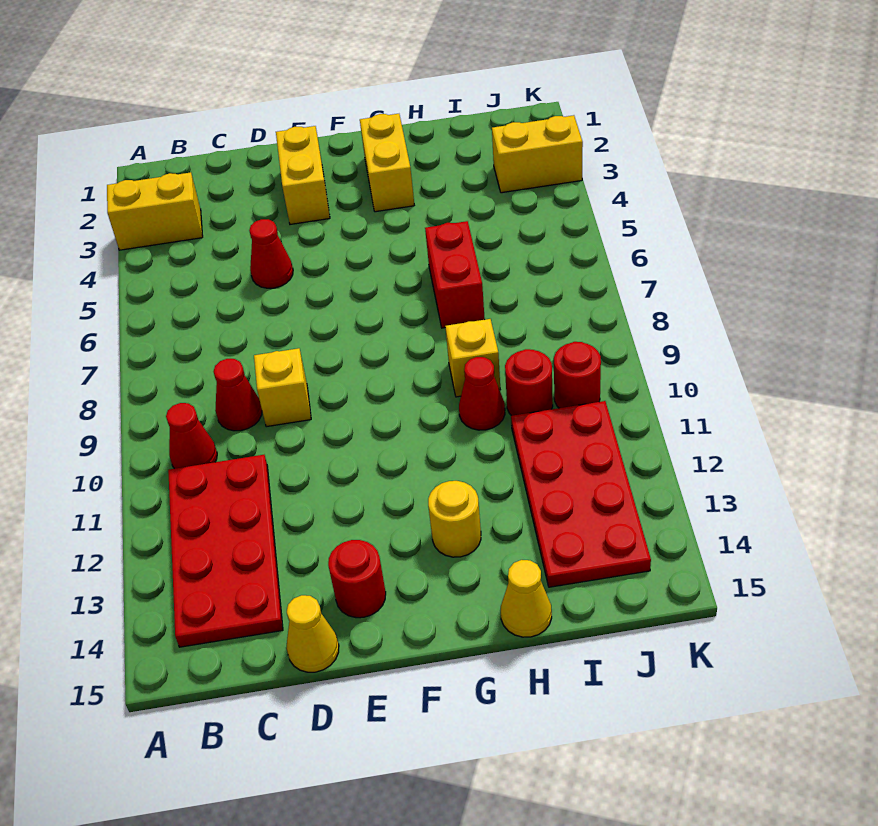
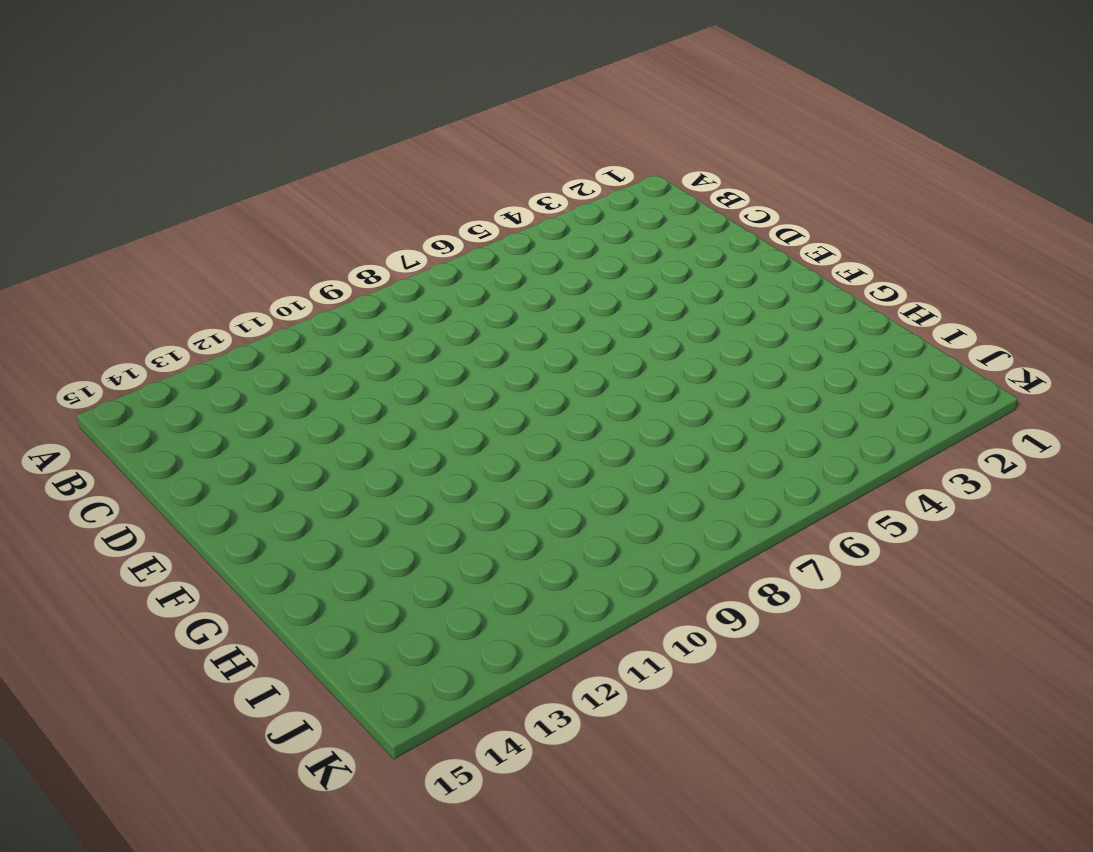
none -> yellow 1x2 brick [107,172,203,250]
none -> red 1x1 cone [166,403,217,469]
none -> red 2x4 plate [168,455,283,647]

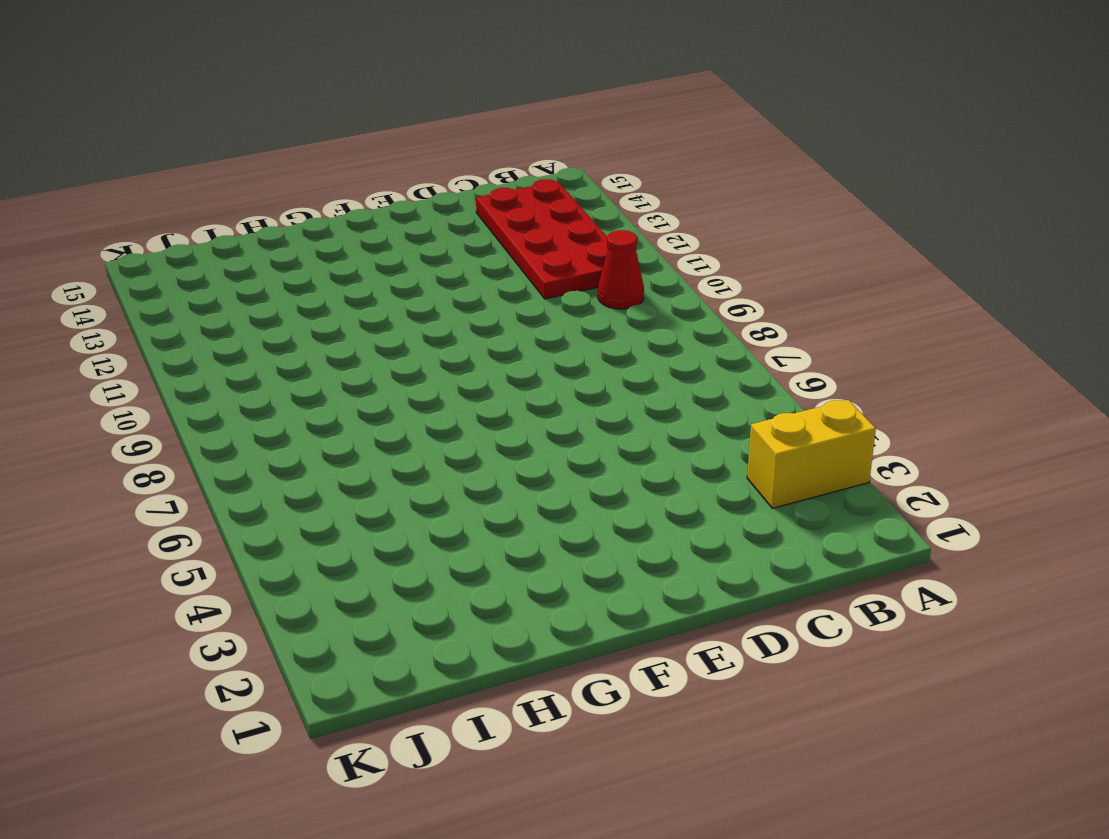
none -> red 1x1 cone [213,359,262,431]
none -> red 1x1 cone [249,219,293,288]
none -> yellow 1x1 brick [254,348,311,427]

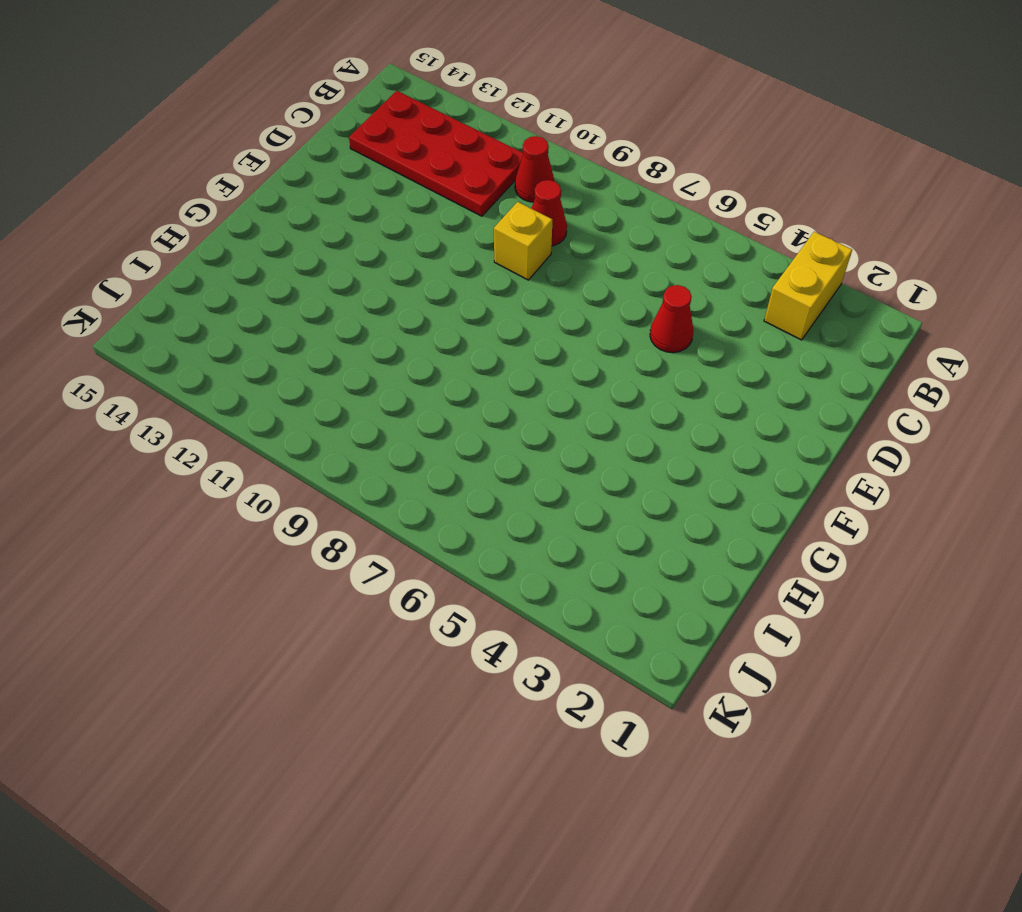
none -> yellow 1x1 cone [286,595,339,672]
none -> yellow 1x2 brick [276,126,330,224]
none -> red 1x1 round brick [328,540,386,618]

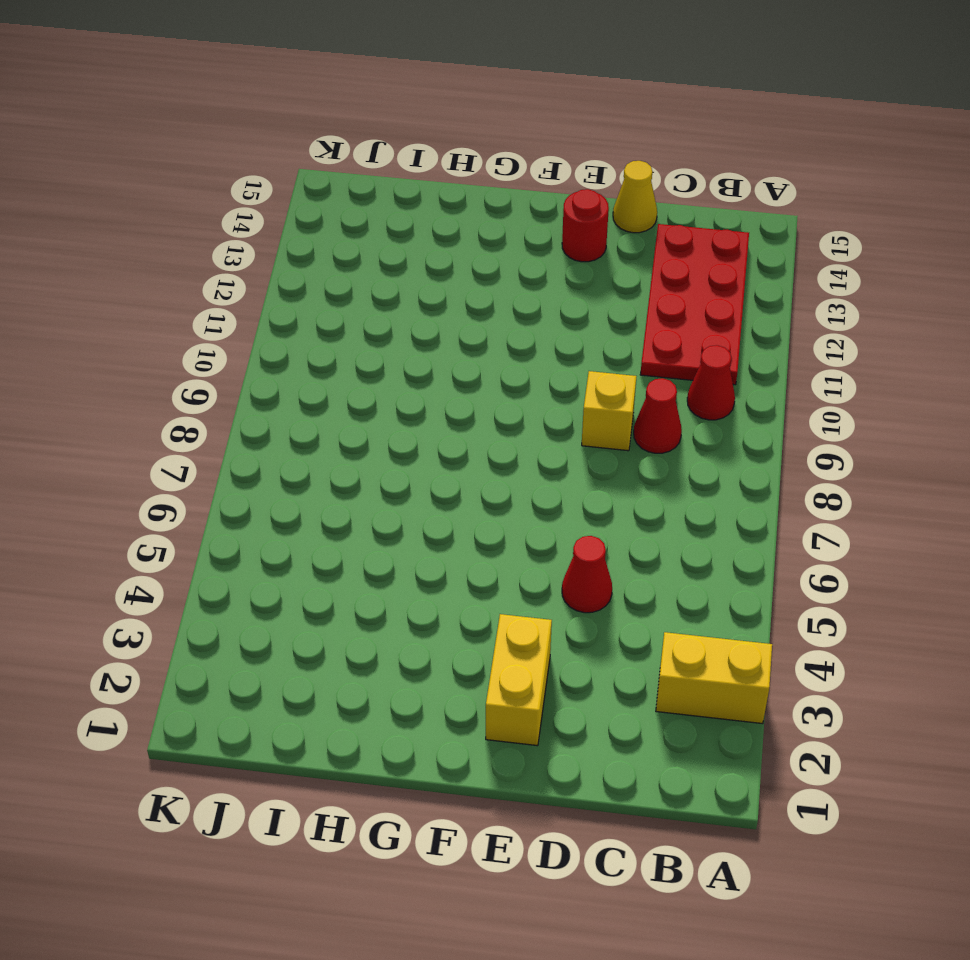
none -> yellow 1x2 brick [360,114,414,212]
none -> yellow 1x1 round brick [428,481,481,557]
none -> red 1x2 brick [425,221,485,328]

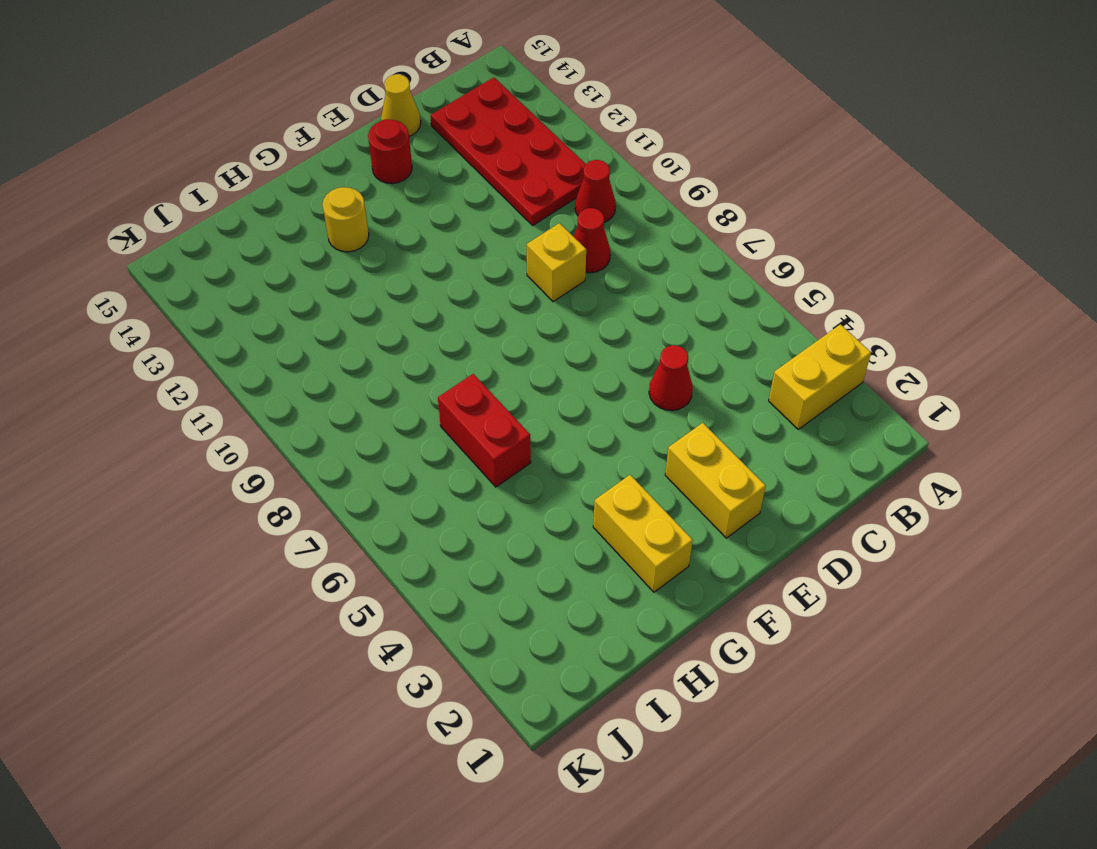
none -> yellow 1x1 brick [445,319,500,397]
none -> red 1x1 cone [459,357,505,430]
none -> yellow 1x1 cone [501,560,552,637]

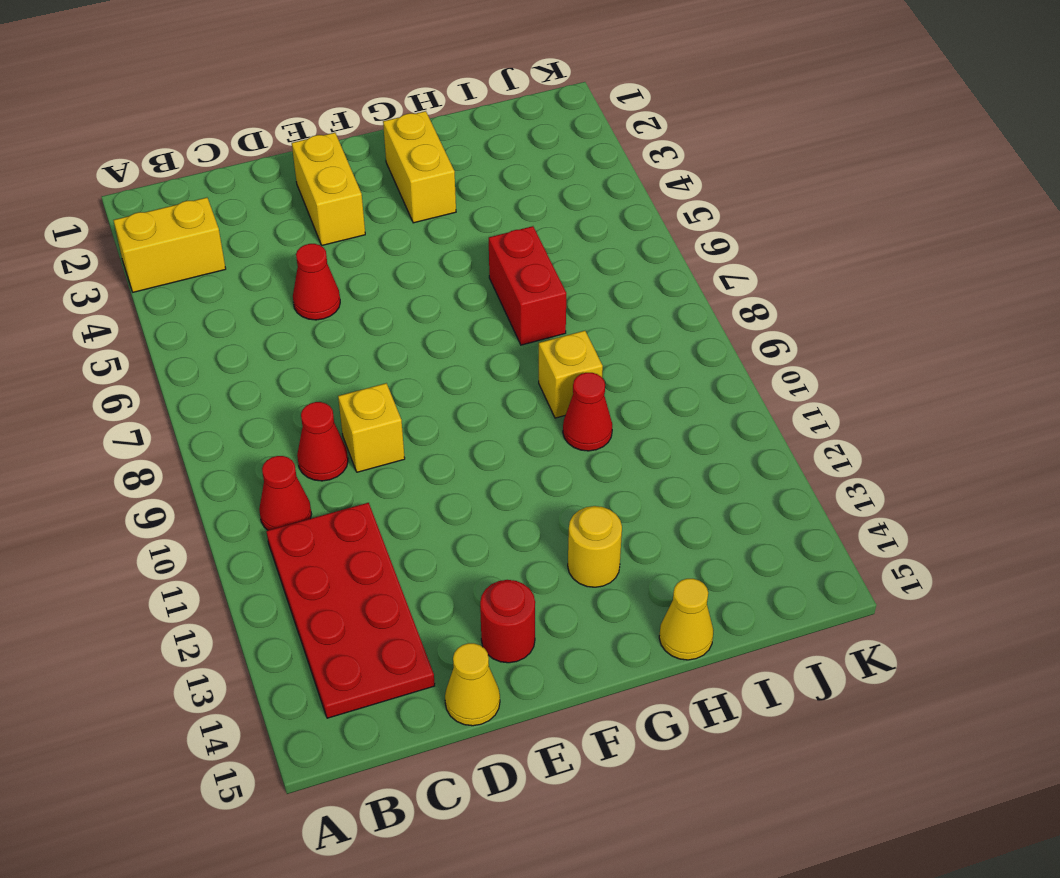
none -> red 1x1 round brick [505,349,553,416]
none -> red 2x4 plate [511,401,651,587]
none -> yellow 1x2 brick [492,115,583,193]

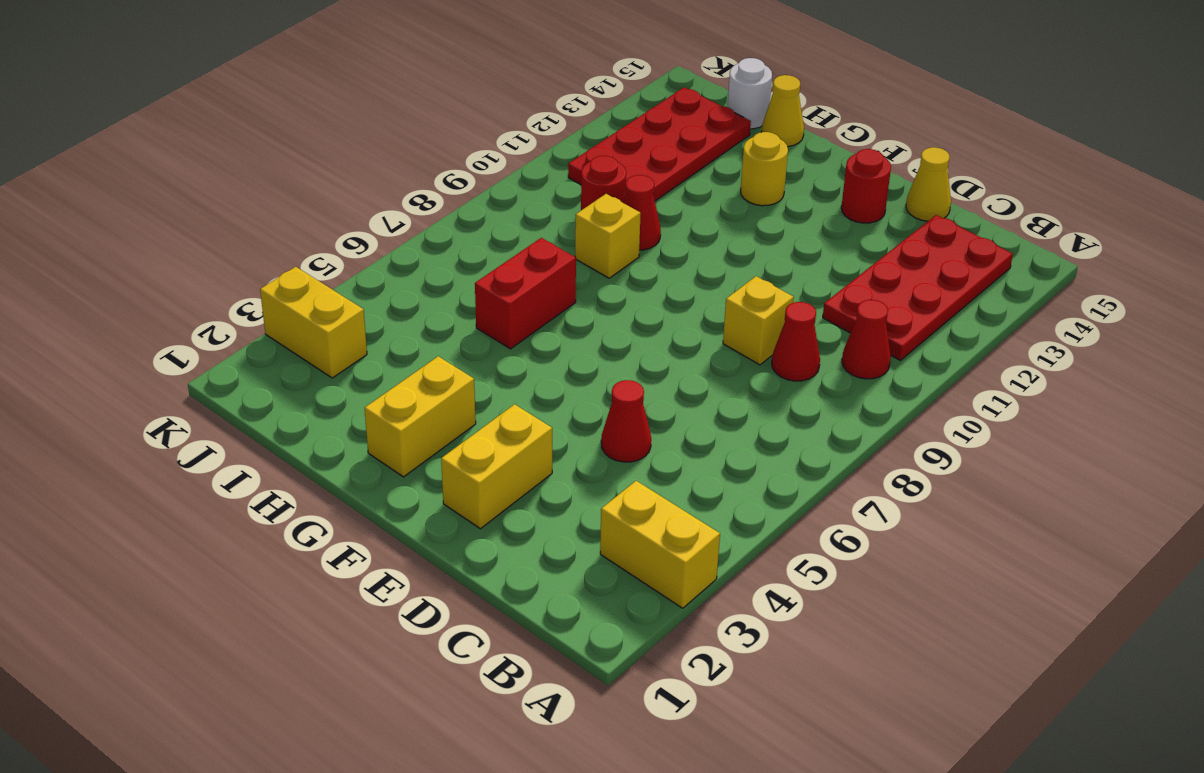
white 1x1 round brick [728,58,772,129] -> none
none -> red 1x1 round brick [554,342,601,408]

